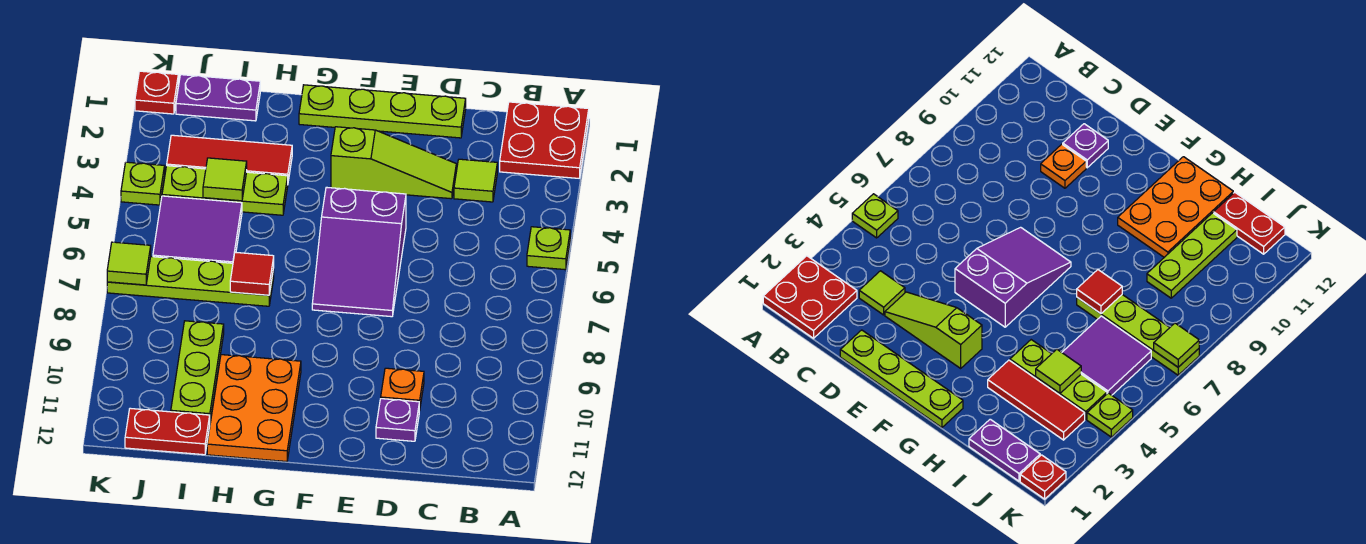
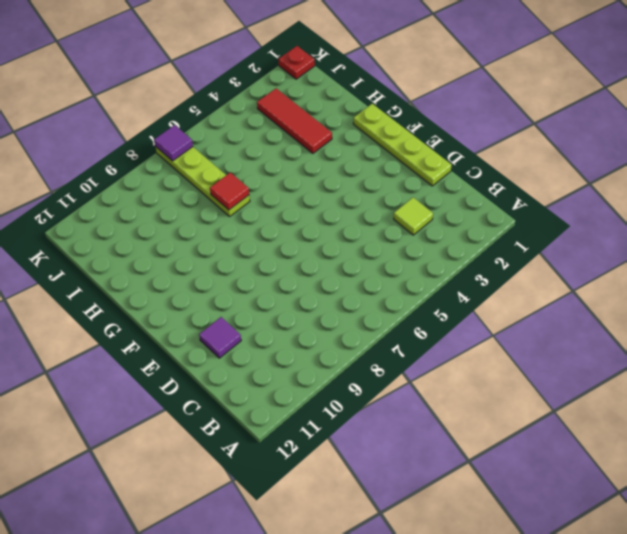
purple 1x1 tile [199,317,241,358] -> purple 1x1 plate [376,399,419,441]
purple 1x1 tile [154,125,193,161] -> lime 1x1 tile [107,242,151,285]
none -> red 2x2 plate [500,102,589,178]
none -> lime 1x1 plate [527,227,570,270]
none -> lime 1x3 slope [331,127,456,199]

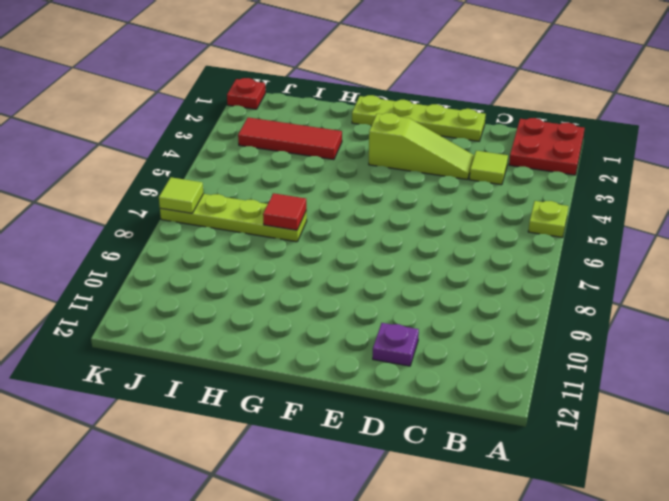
none -> orange 1x1 plate [381,368,424,411]
none -> purple 2x3 slope [312,187,406,317]
none -> orange 2x3 plate [207,355,301,462]

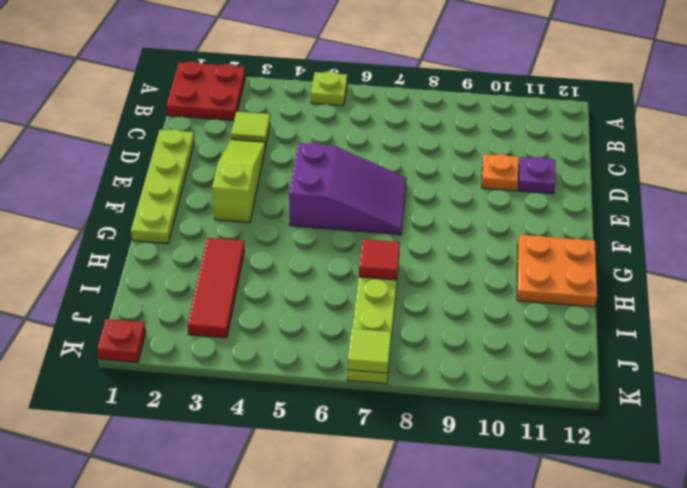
orange 2x2 plate [517,235,597,307] -> orange 2x3 plate [207,355,301,462]
none -> lime 1x3 plate [162,166,288,215]
none -> purple 1x2 plate [176,75,260,121]
none -> purple 2x2 tile [153,196,242,263]

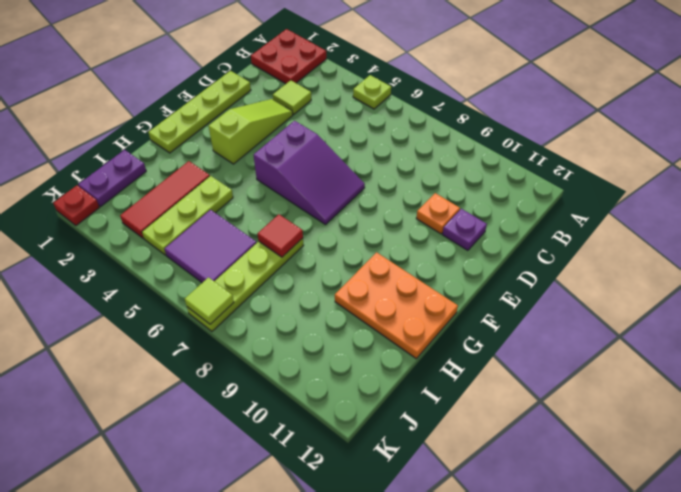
none -> lime 1x3 plate [171,321,224,420]
none -> red 1x2 plate [125,408,210,455]
none -> lime 1x1 plate [121,162,165,205]

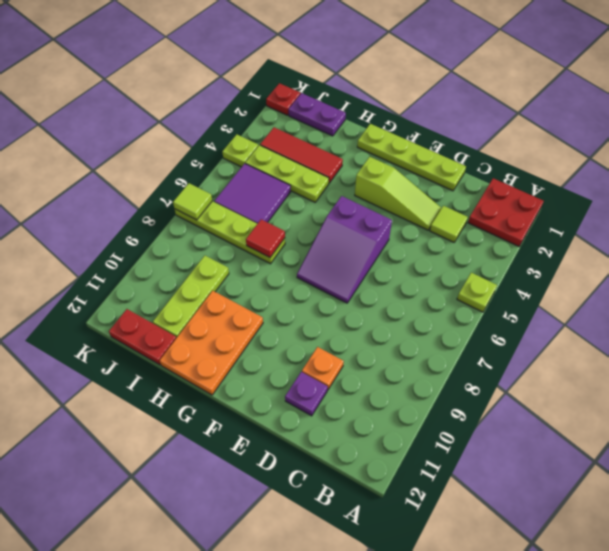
none -> lime 1x1 tile [203,158,247,201]

